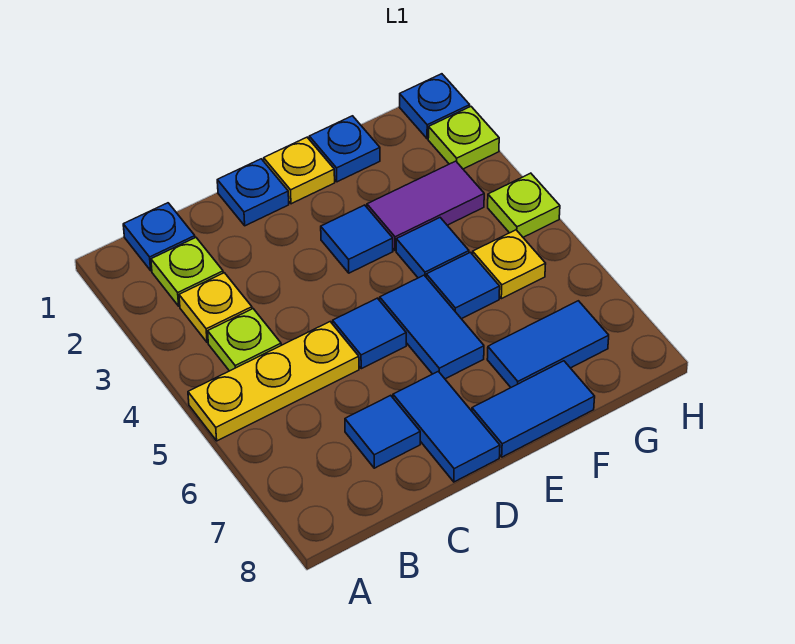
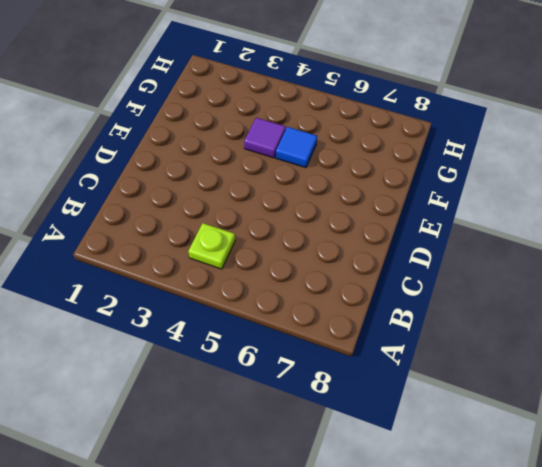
purple 1x1 tile [244,118,286,158] -> blue 1x1 tile [396,218,469,278]
none -> yellow 1x3 plate [188,322,359,441]
none -> blue 1x1 plate [123,203,195,271]
none -> lime 1x1 plate [151,238,223,306]

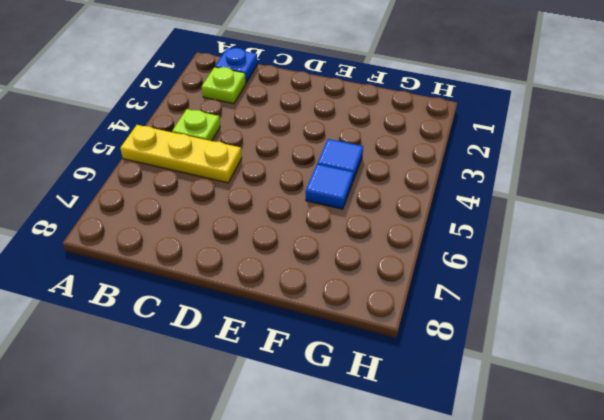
none -> yellow 1x1 plate [179,273,252,342]
none -> blue 1x1 tile [345,395,420,468]
none -> blue 1x1 plate [217,159,289,226]

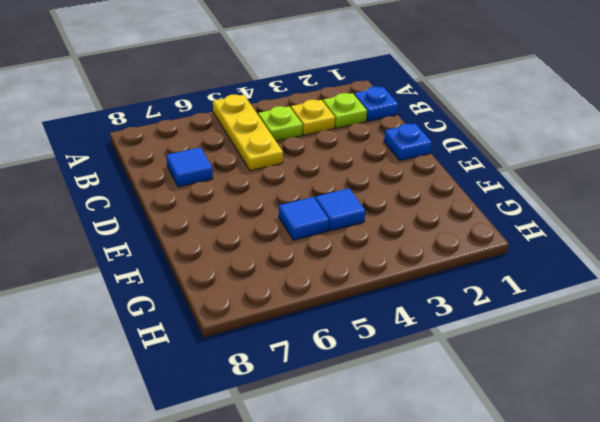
none -> blue 1x1 tile [333,298,406,369]
none -> blue 1x2 tile [393,371,500,482]
none -> yellow 1x1 plate [264,137,335,204]

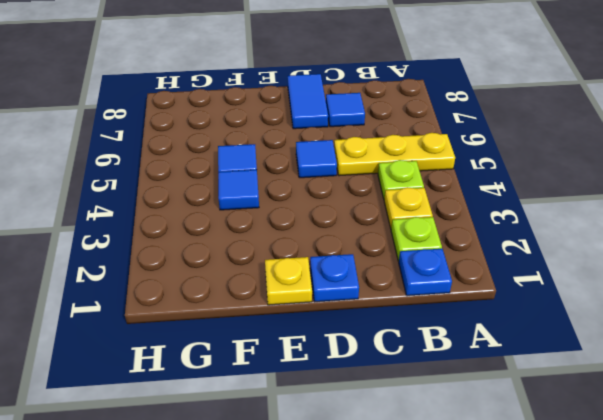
none -> blue 1x1 tile [321,205,393,273]
none -> blue 1x2 tile [380,275,484,379]
none -> blue 1x2 tile [472,361,595,457]

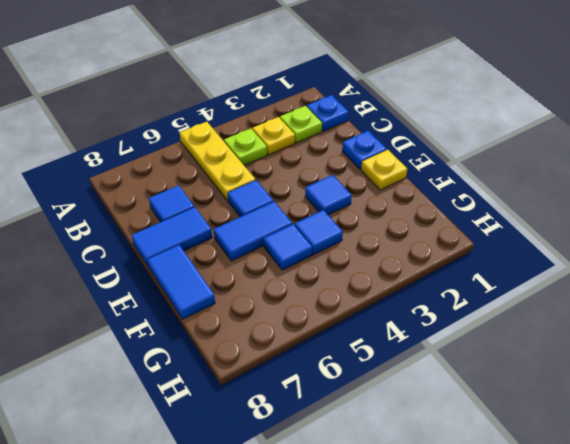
none -> blue 1x1 plate [309,116,380,182]
none -> purple 1x2 tile [367,161,484,251]
none -> blue 1x2 tile [487,301,609,387]

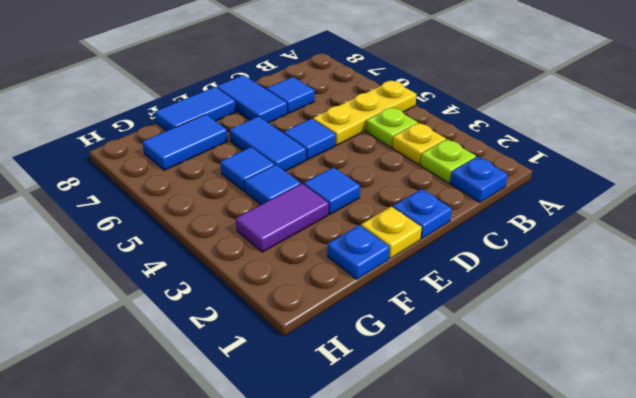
none -> yellow 1x1 plate [473,230,546,299]
none -> blue 1x1 plate [400,74,470,139]
none -> lime 1x1 plate [428,107,499,169]

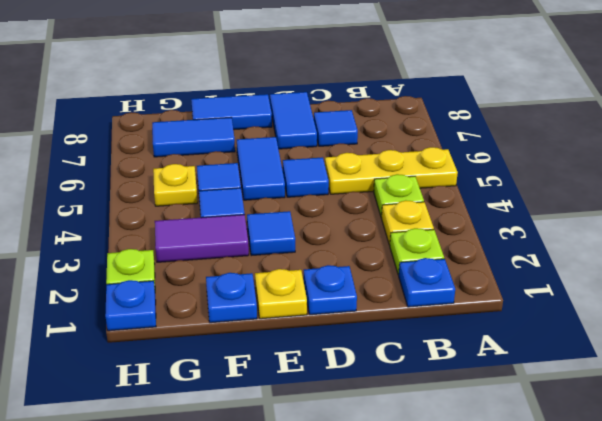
none -> lime 1x1 plate [488,173,560,237]

